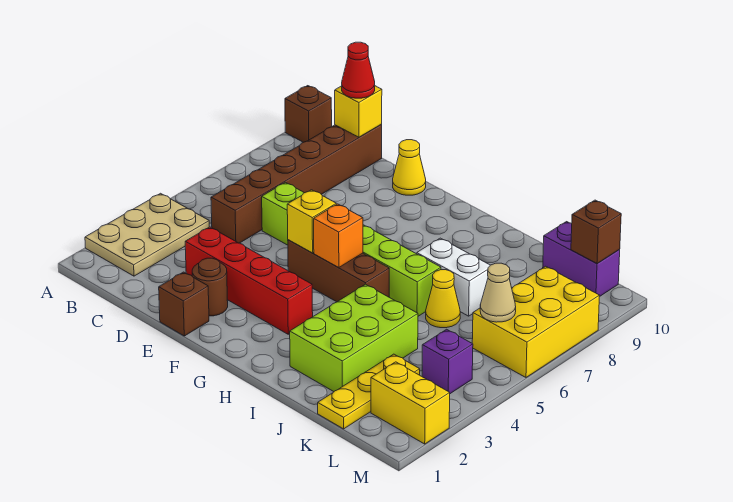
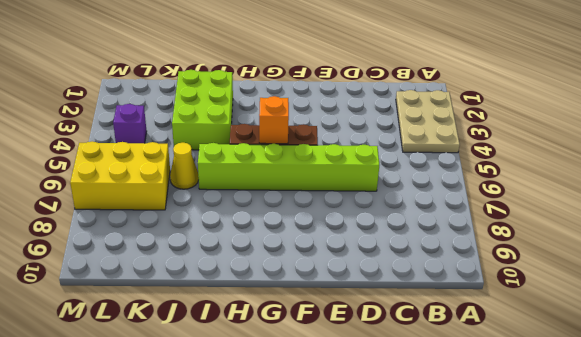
yellow 2x3 brick [70,141,170,210] -> yellow 2x3 brick turned to [472,266,600,377]
none -> brown 1x1 brick [285,86,332,142]
none -> brown 1x6 brick [211,124,382,243]
none -> red 1x4 brick [185,227,313,334]

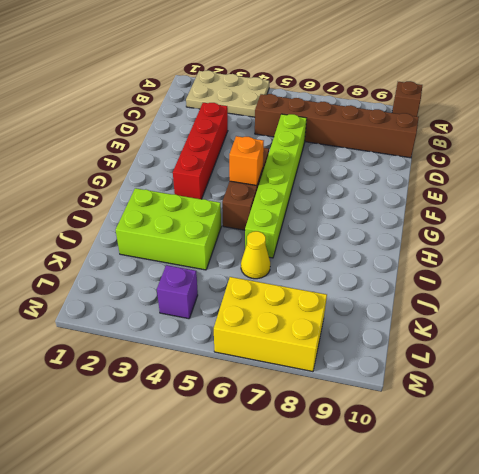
none -> brown 1x1 brick [159,272,209,336]
none -> brown 1x1 round brick [192,258,228,316]
none -> yellow 1x1 cone [393,140,426,195]

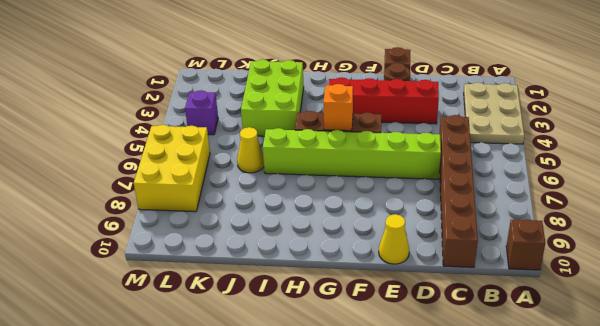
none -> white 1x2 brick [417,238,490,316]
none -> yellow 1x3 plate [318,354,420,429]
none -> purple 1x2 brick [543,222,620,297]

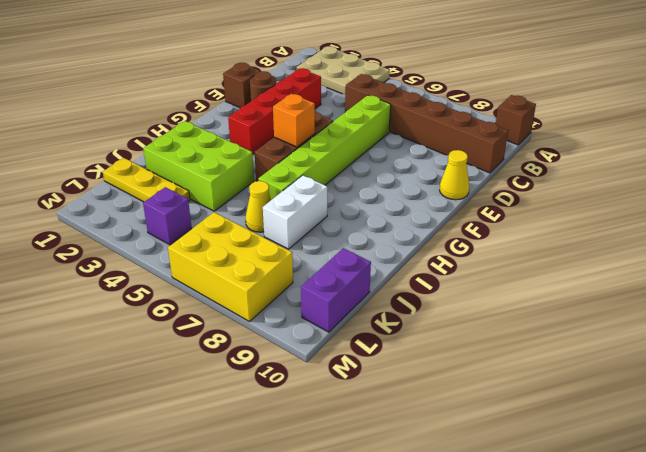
none -> yellow 1x2 brick [371,362,450,444]
none -> yellow 1x1 brick [335,86,382,137]
none -> yellow 1x1 brick [287,190,336,253]

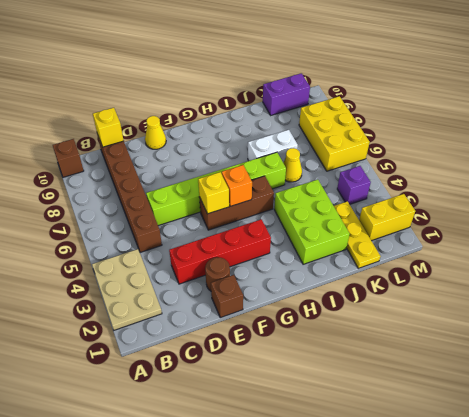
none -> tan 1x1 cone [480,263,516,322]
none -> brown 1x1 brick [571,200,621,264]
none -> red 1x1 cone [342,42,375,98]

